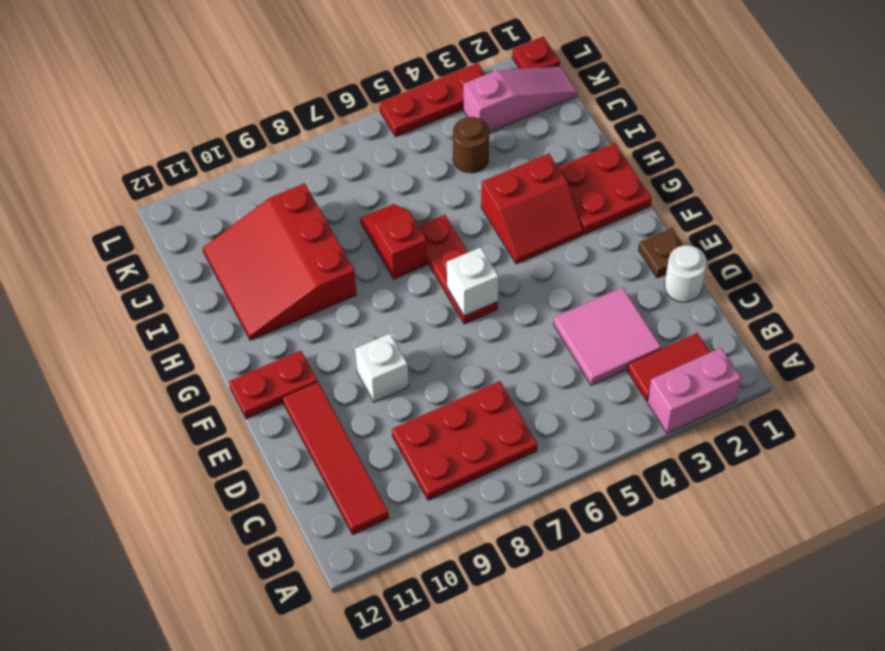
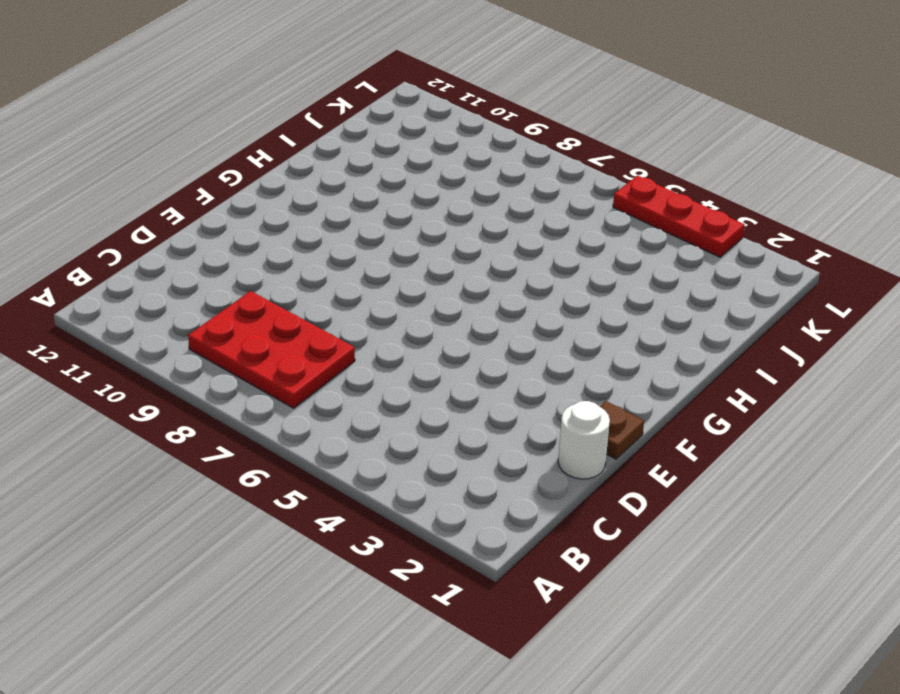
none -> pink 1x2 brick [647,348,741,433]
none -> red 1x2 tile [628,333,710,401]
none -> red 1x4 tile [283,382,389,534]

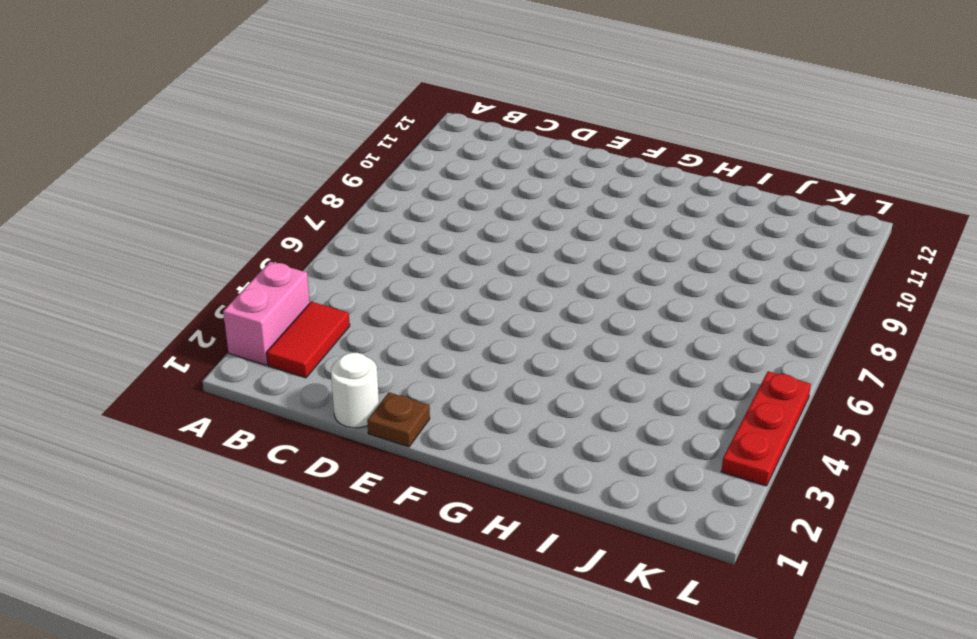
none -> red 2x3 plate [392,381,537,500]
none -> red 1x4 tile [283,382,389,534]
none -> pink 2x2 tile [554,287,661,385]

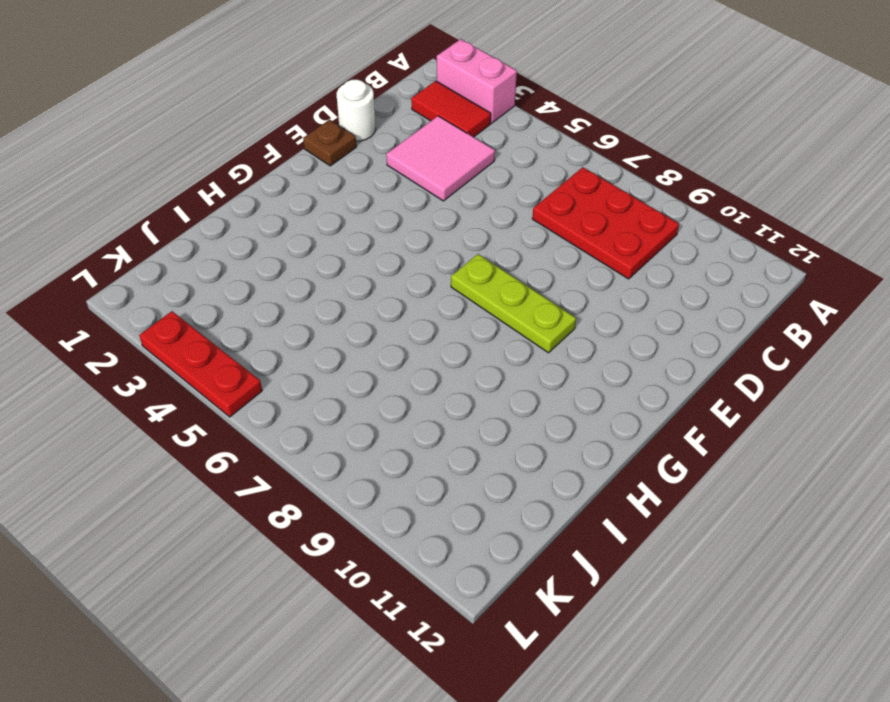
lime 1x3 plate [451,254,576,353] -> none
none -> red 1x4 tile [283,382,389,534]
none -> white 1x1 brick [355,334,409,402]
none -> red 1x3 plate [419,215,498,324]

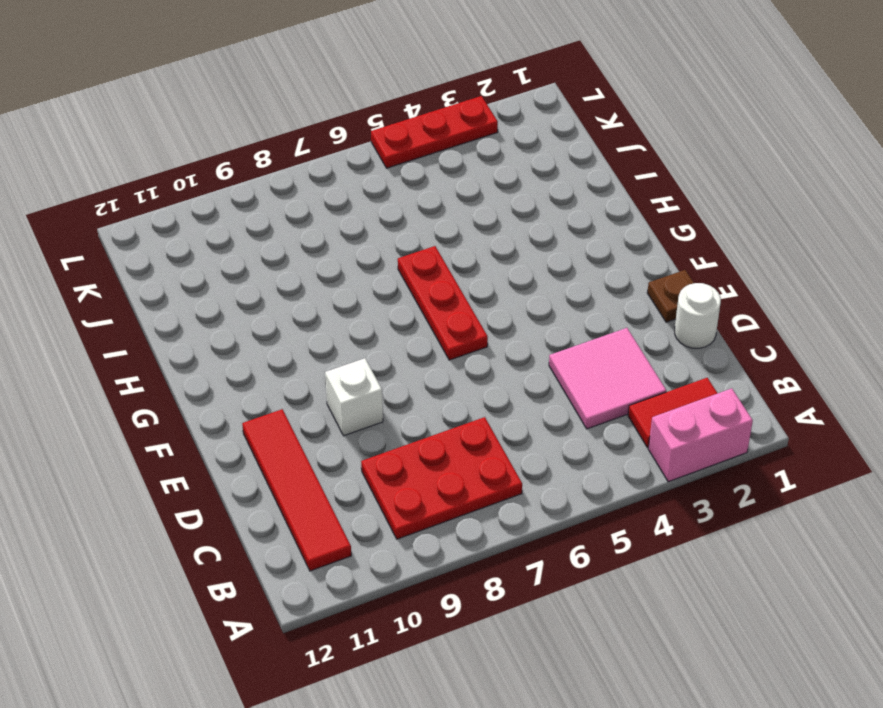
none -> red 1x2 plate [229,350,317,419]
none -> red 2x2 plate [558,143,652,234]
none -> red 2x2 slope [481,153,583,264]

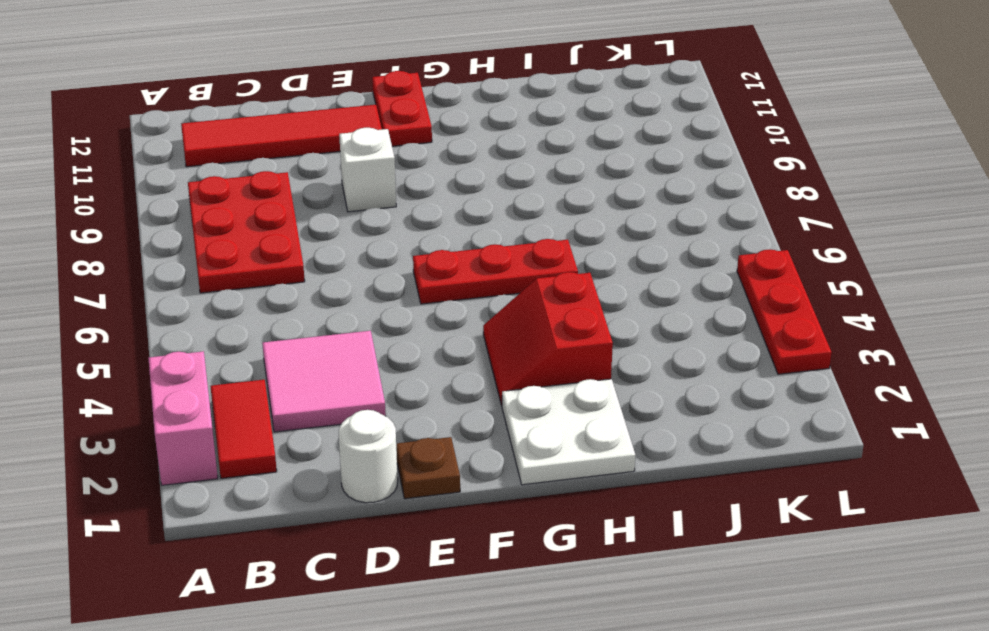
white 2x2 plate [502,379,635,485] -> red 2x2 plate [558,143,652,234]
none -> red 1x2 slope [360,204,427,279]
none -> red 3x3 slope [203,183,356,340]
none -> brown 1x1 round brick [453,117,489,173]

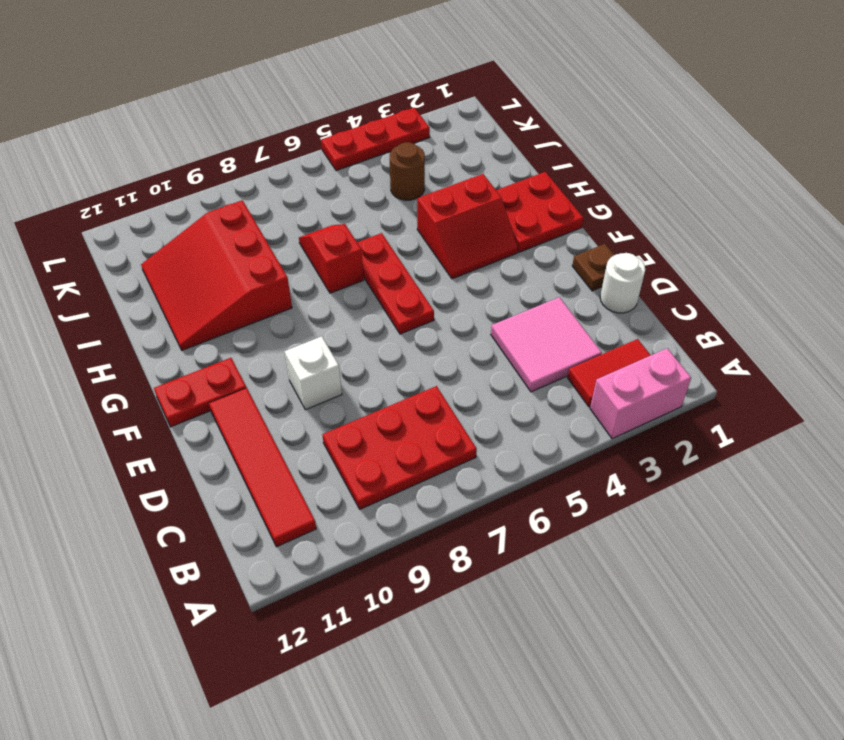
none -> pink 1x3 slope [463,66,577,132]
none -> red 1x1 plate [512,36,560,69]
none -> white 1x1 brick [447,247,499,316]

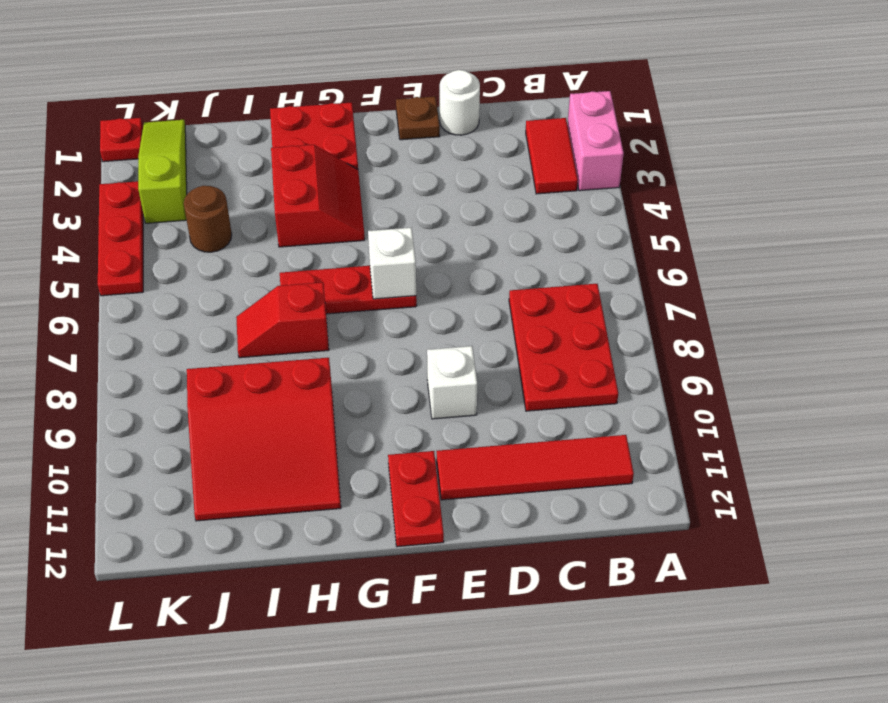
lime 1x3 slope [138,120,187,223] -> pink 1x3 slope [463,66,577,132]
none -> pink 2x2 tile [554,287,661,385]

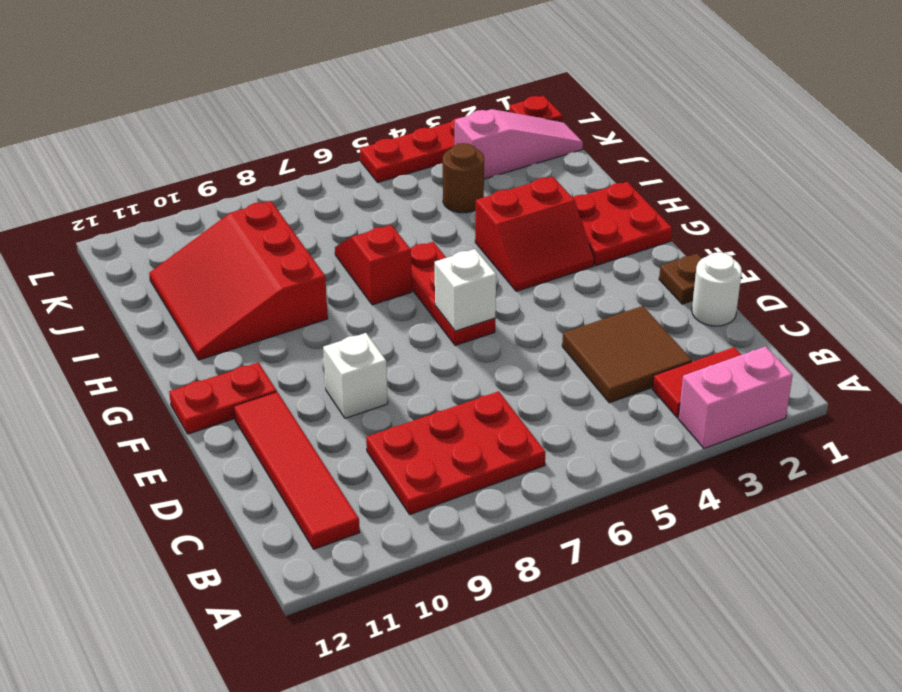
brown 2x2 tile [562,306,692,403] -> pink 2x2 tile [554,287,661,385]

